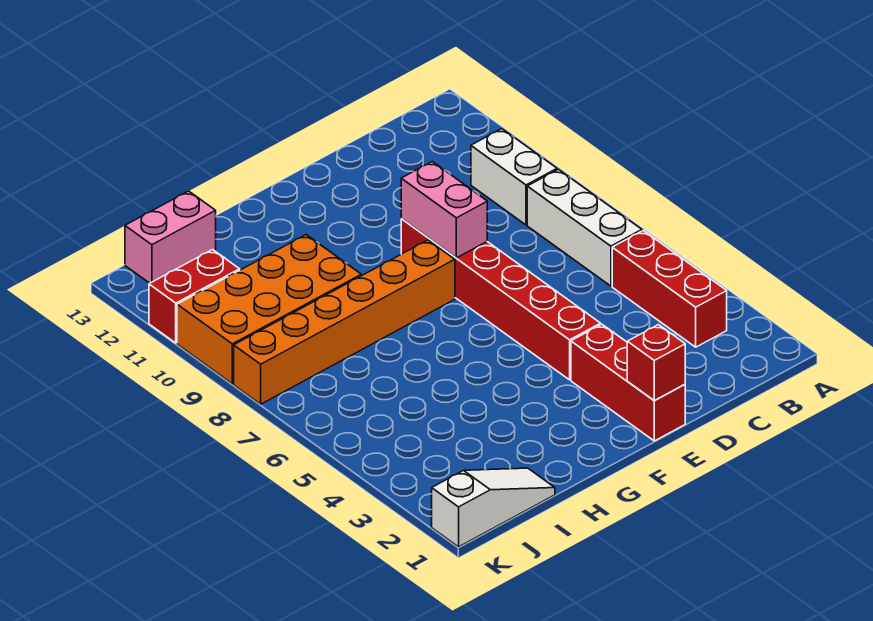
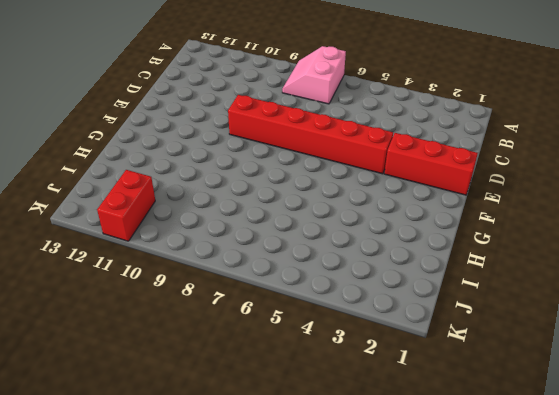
pink 2x2 slope [282,46,346,104] -> white 1x3 brick [527,169,642,286]
none -> red 1x3 brick [612,231,727,347]
none -> white 1x2 brick [471,129,557,225]
none -> orange 1x6 brick [234,240,455,404]

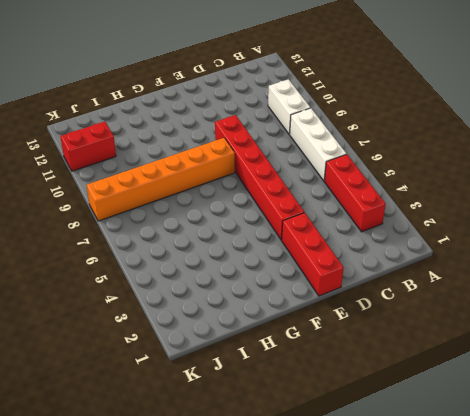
none -> orange 2x4 brick [177,235,361,384]
none -> white 1x3 slope [432,468,555,547]
none -> pink 1x2 brick [125,191,216,283]

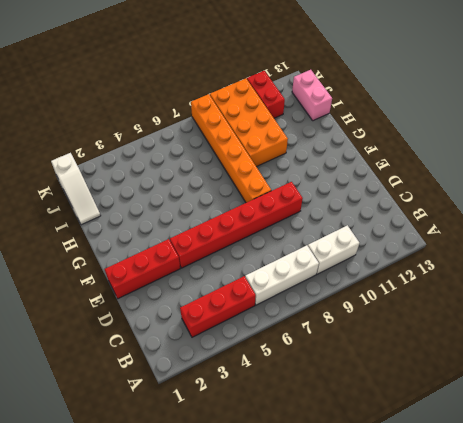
none -> red 1x1 brick [627,325,685,400]
none -> pink 1x2 brick [401,162,487,258]

